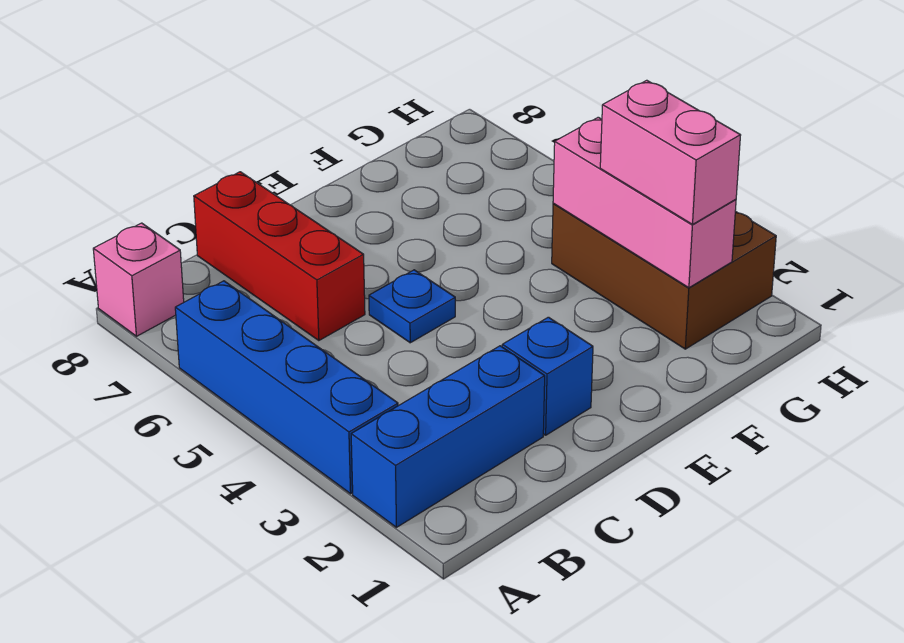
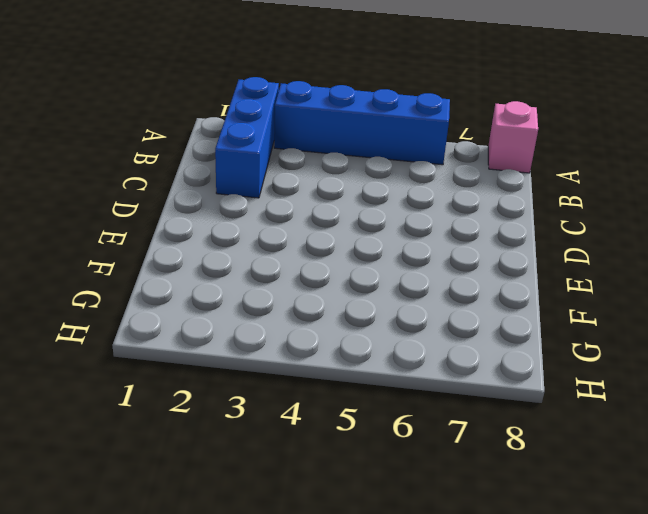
none -> red 1x3 brick [194,172,365,341]
none -> blue 1x1 brick [502,317,593,435]

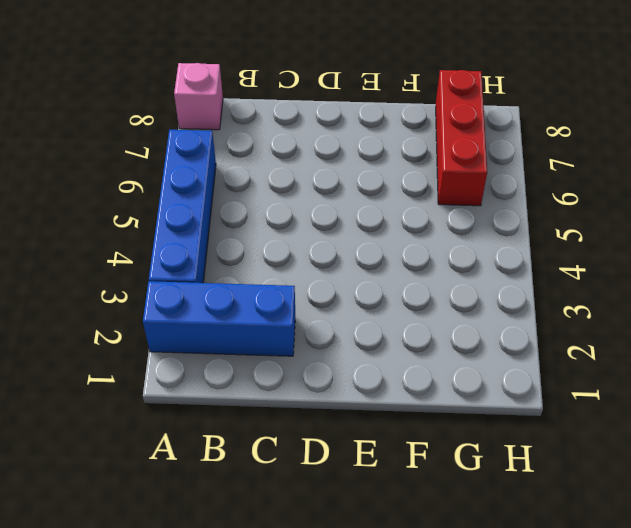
red 1x3 brick [436,70,487,206] -> red 1x3 brick moved to [194,172,365,341]
none -> blue 1x1 brick [502,317,593,435]
none -> blue 1x1 plate [369,270,455,343]

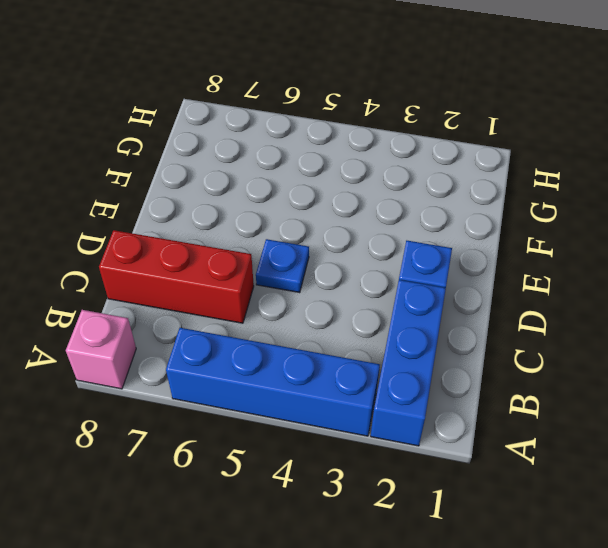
none -> brown 2x3 brick [552,203,776,349]
none -> pink 1x3 brick [553,117,736,288]

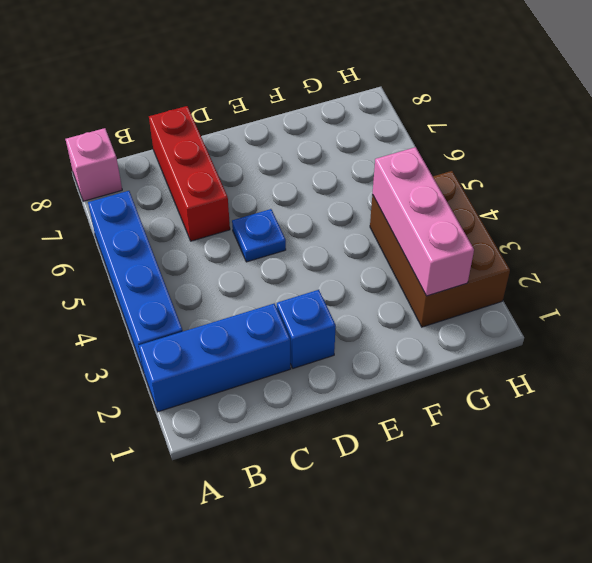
none -> pink 1x2 brick [600,80,741,225]

